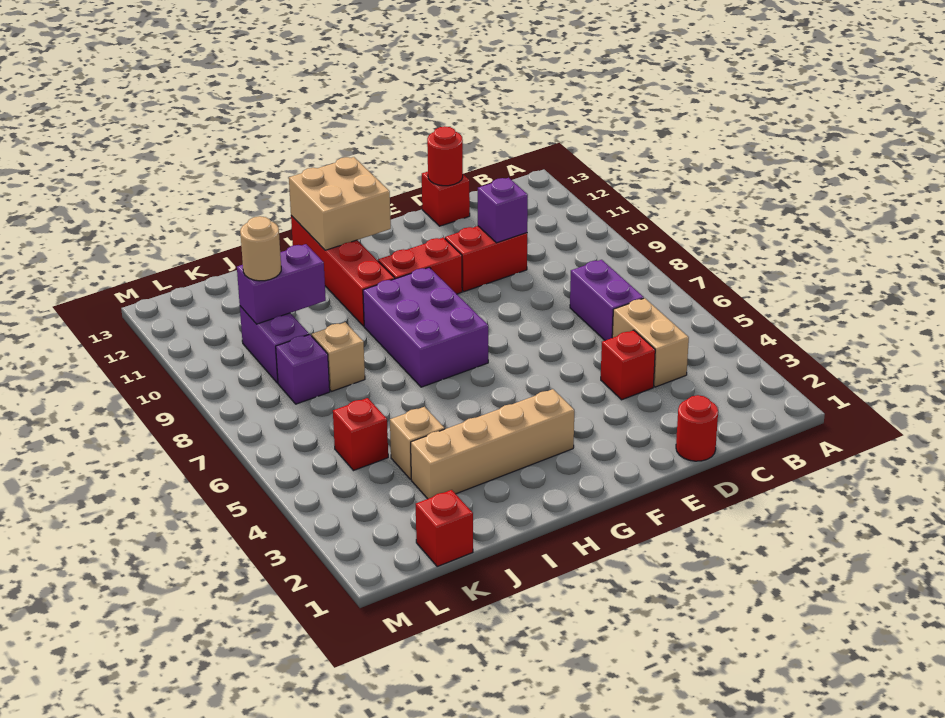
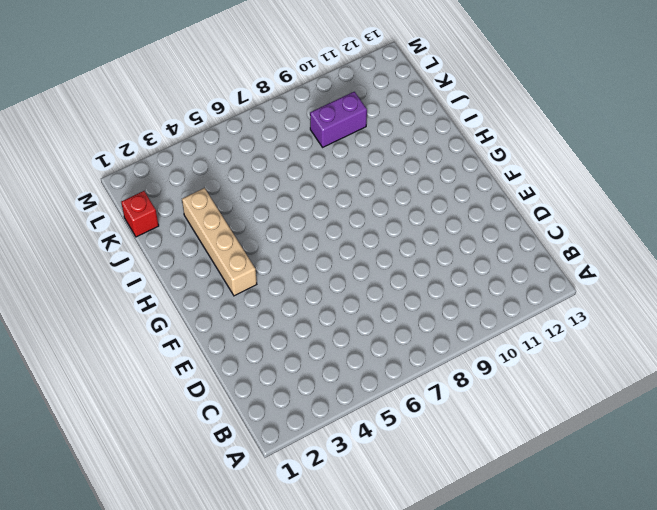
none -> tan 1x2 brick [612,298,689,387]
none -> purple 1x2 brick [570,260,644,340]
none -> red 1x1 round brick [676,395,718,461]

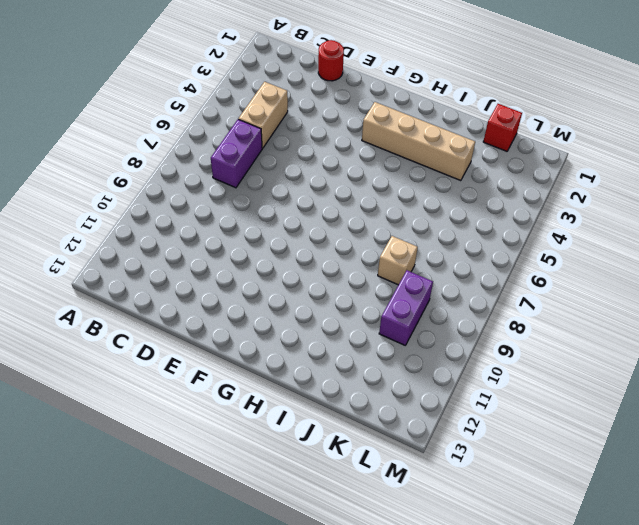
none -> red 1x1 brick [601,330,655,400]
none -> red 1x2 brick [445,226,527,292]
none -> red 1x1 brick [422,172,470,226]

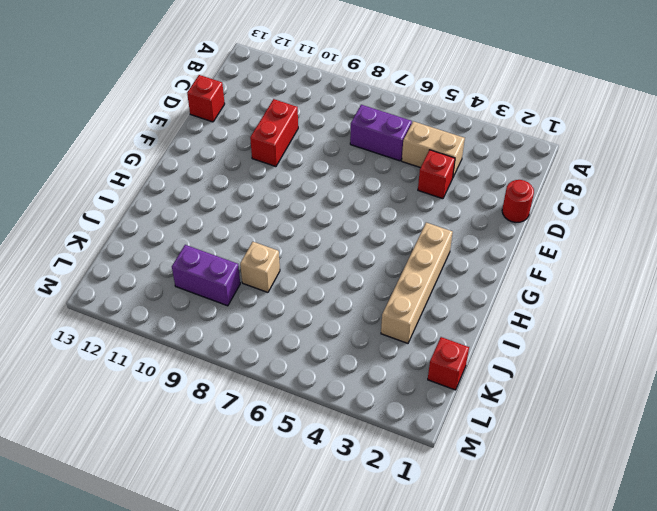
none -> red 1x2 brick [378,237,462,294]
none -> purple 2x3 brick [363,267,488,387]
none -> red 1x4 brick [291,216,395,326]

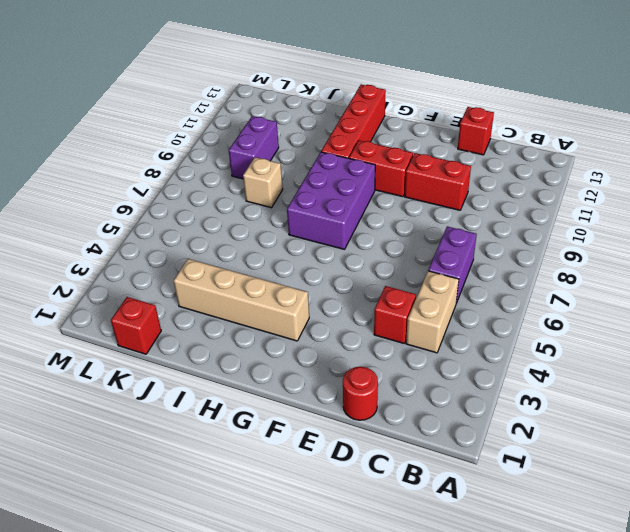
none -> tan 1x1 brick [390,407,445,479]
none -> red 1x1 brick [333,398,388,471]
none -> purple 1x1 brick [276,334,330,404]

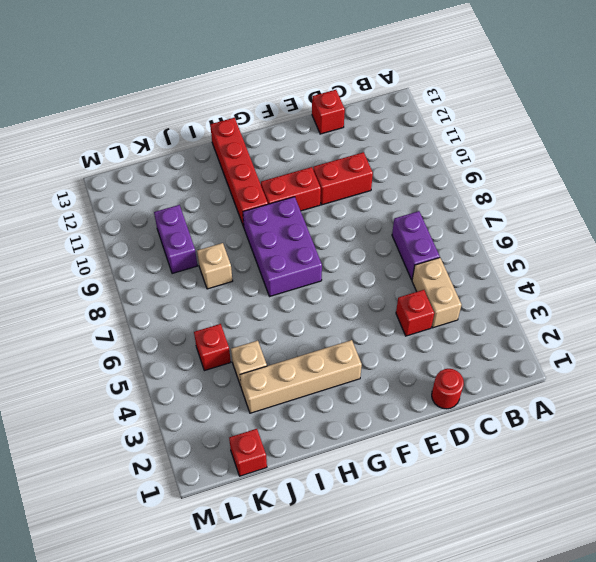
none -> purple 1x1 brick [276,334,330,404]
none -> purple 1x1 brick [478,178,528,243]
none -> red 1x1 round brick [427,126,463,186]

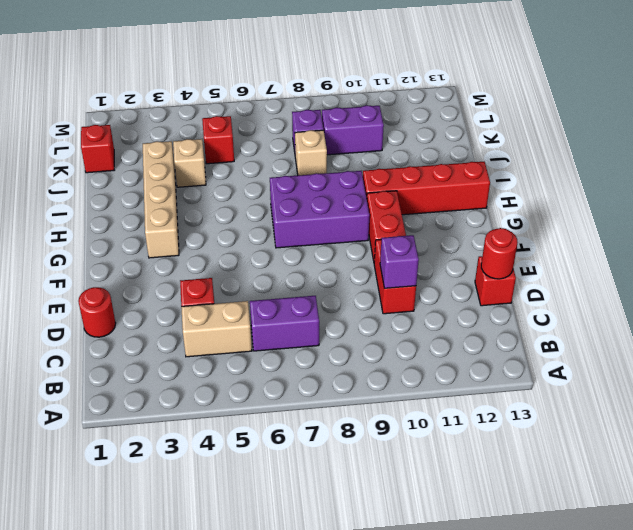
none -> tan 2x2 brick [289,157,391,250]
none -> purple 1x2 brick [237,244,326,324]
none -> tan 1x1 round brick [240,216,281,281]

